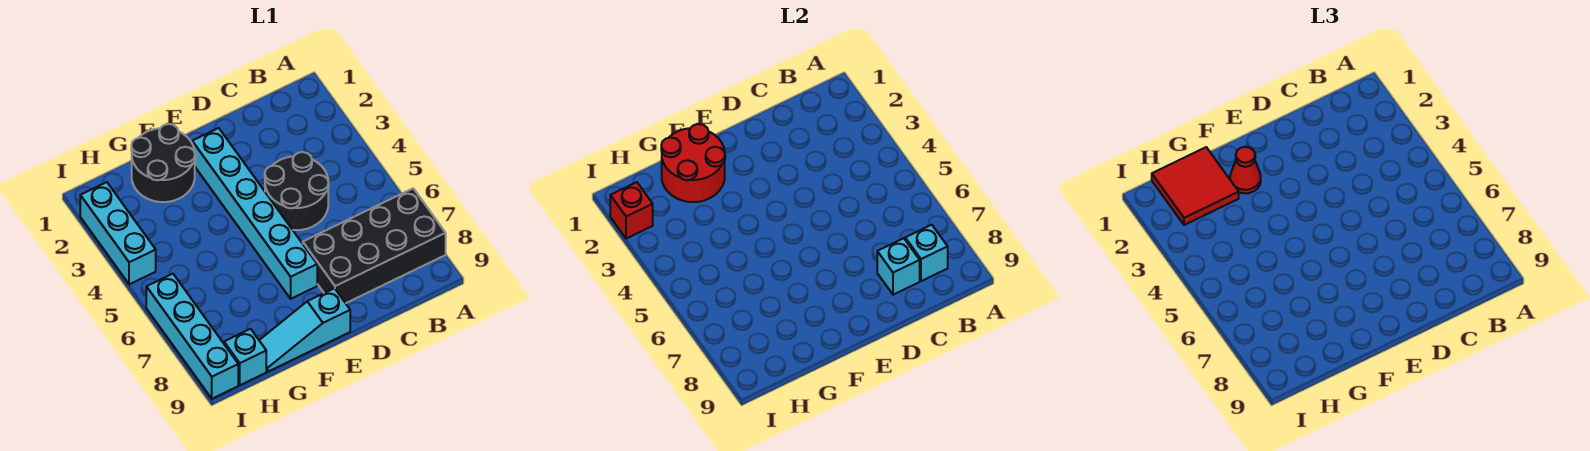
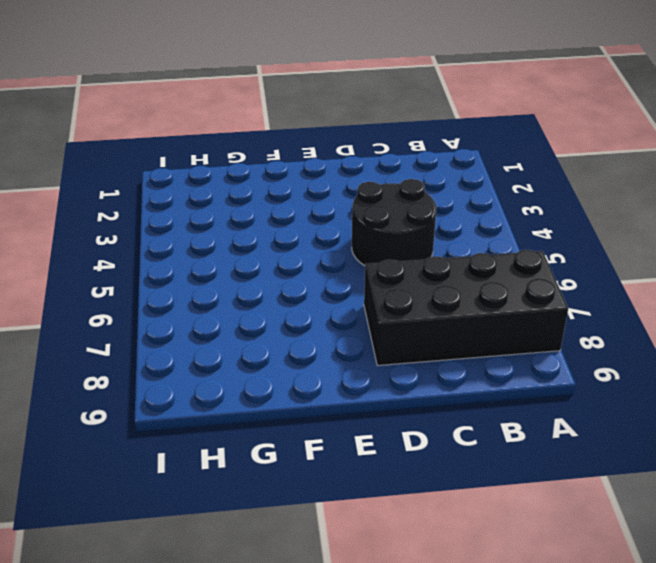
none -> cyan 1x6 brick [192,128,317,299]
none -> cyan 1x3 slope [259,288,350,372]
none -> black 2x2 round brick [131,124,195,202]

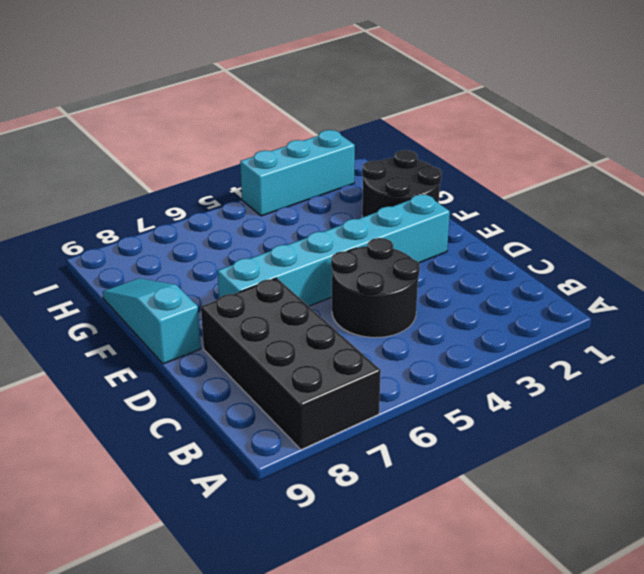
none -> cyan 1x1 brick [224,329,266,385]
none -> cyan 1x4 brick [146,274,238,399]
none -> cyan 1x1 brick [905,225,948,281]

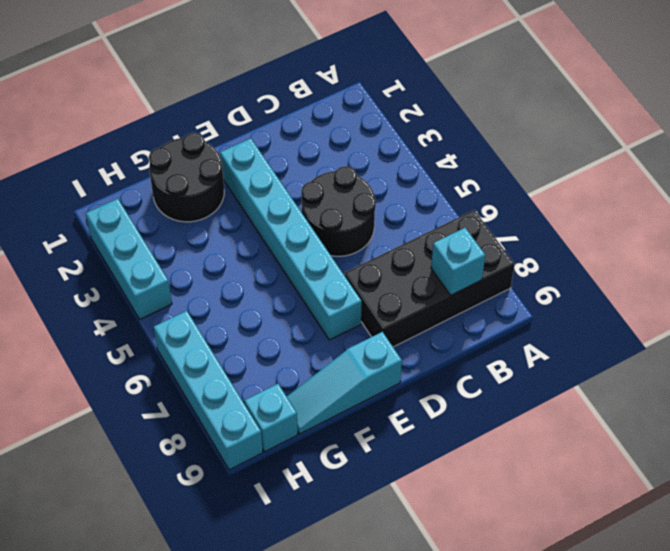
none -> cyan 1x1 brick [877,238,920,295]
none -> red 2x2 round brick [661,124,725,202]
none -> red 1x1 brick [610,182,653,239]

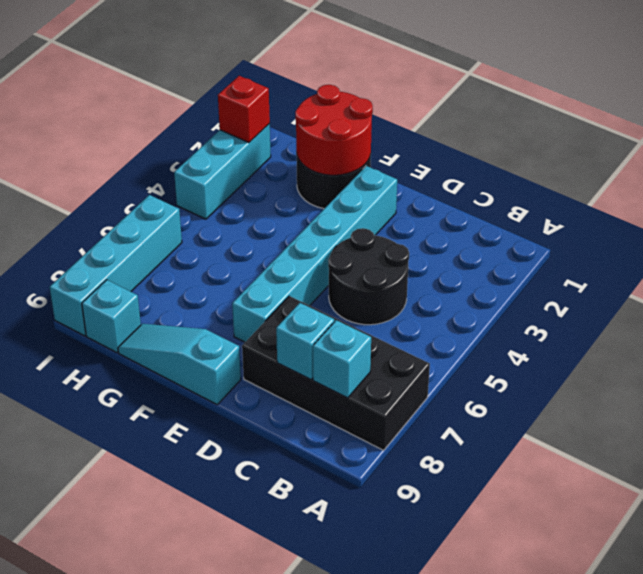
none -> red 1x1 cone [1230,147,1261,193]
none -> red 2x2 tile [1152,147,1239,225]

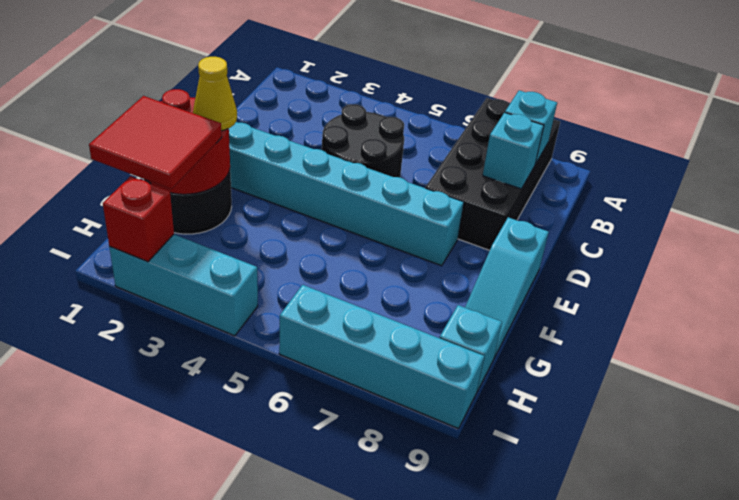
yellow 1x1 cone [193,57,237,131] -> red 1x1 cone [1230,147,1261,193]

